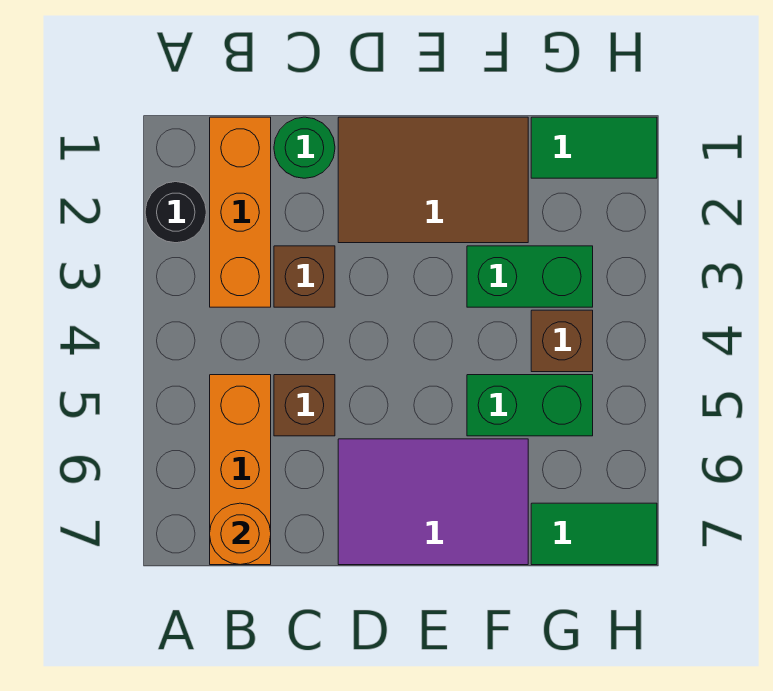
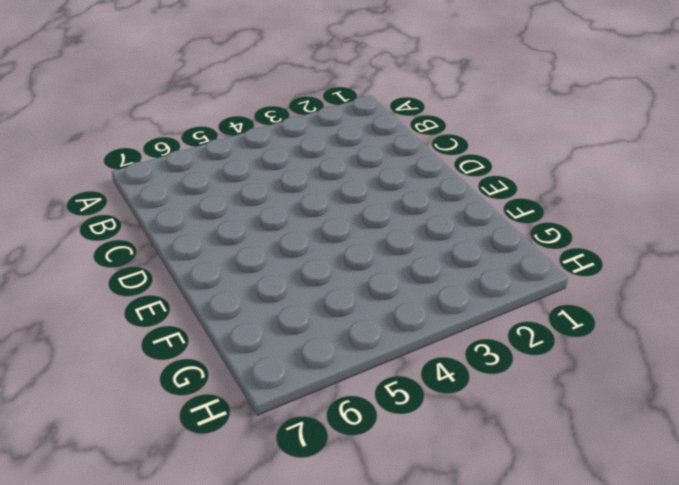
none -> black 1x1 round brick [145,182,206,243]
none -> orange 1x3 brick [210,117,271,307]
none -> orange 1x3 brick [210,375,271,565]

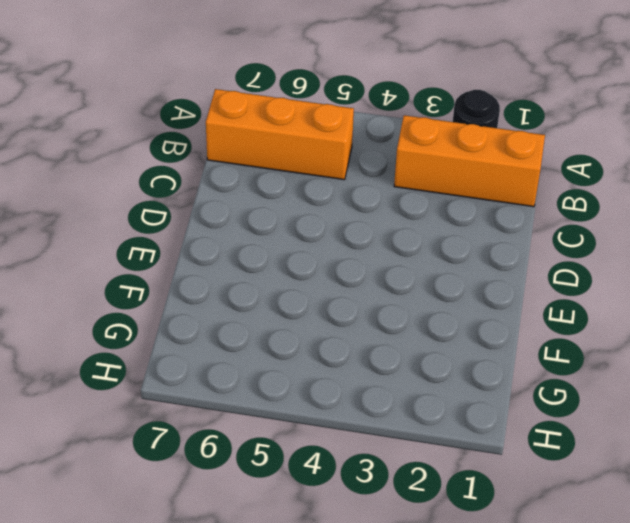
none -> green 1x1 round brick [274,117,335,178]
none -> brown 1x1 brick [274,246,335,307]
none -> brown 1x1 brick [274,375,335,436]

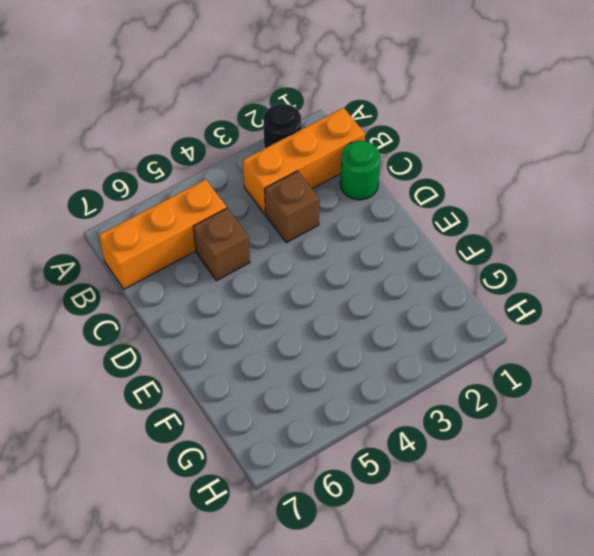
none -> brown 2x3 tile [338,117,528,243]
none -> purple 2x3 tile [338,439,528,565]
none -> green 1x2 brick [467,246,593,307]

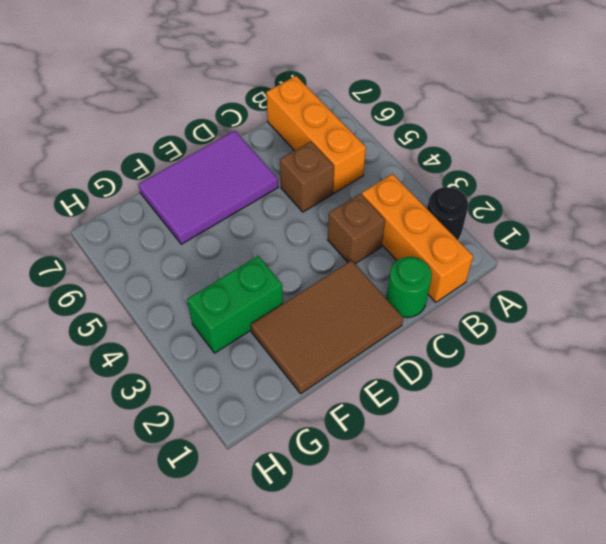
none -> green 1x2 brick [467,375,593,436]
none -> green 1x2 tile [531,117,657,178]
none -> brown 1x1 brick [531,310,593,372]

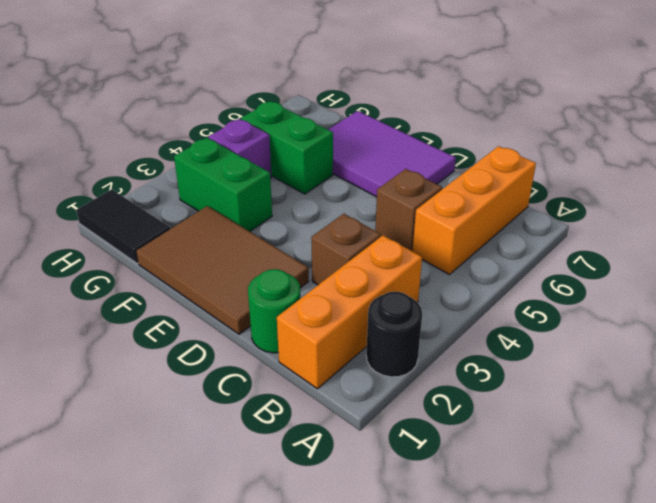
black 1x2 tile [76,189,171,264] -> green 1x2 tile [531,117,657,178]
purple 1x1 brick [208,119,271,178] -> brown 1x1 brick [531,310,593,372]
none -> green 1x2 tile [531,503,657,565]
none -> orange 1x1 round brick [210,503,271,565]

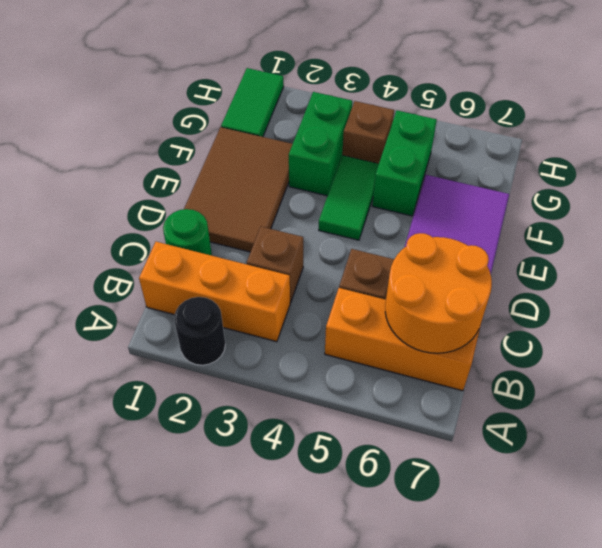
orange 2x2 round brick [385,233,492,353] -> orange 1x1 round brick [210,503,271,565]
green 1x2 tile [319,155,379,240] -> green 1x2 tile moved to [531,503,657,565]

